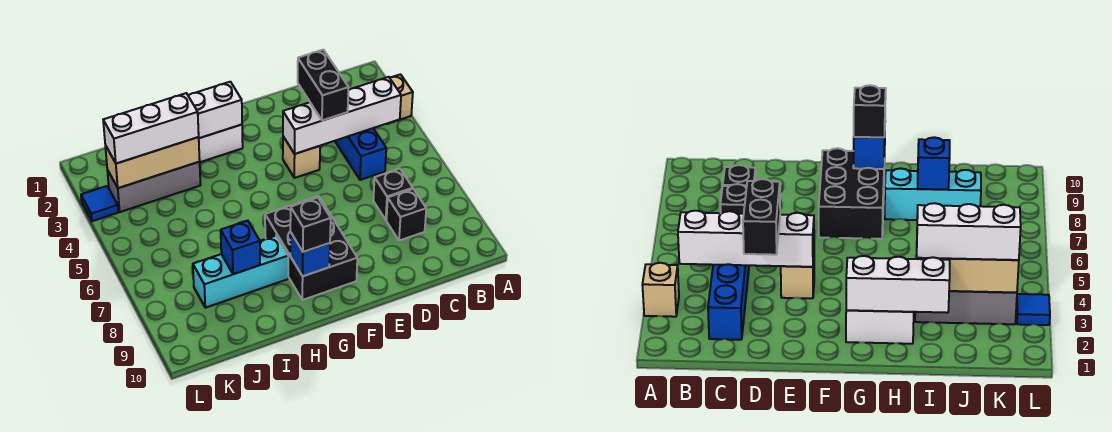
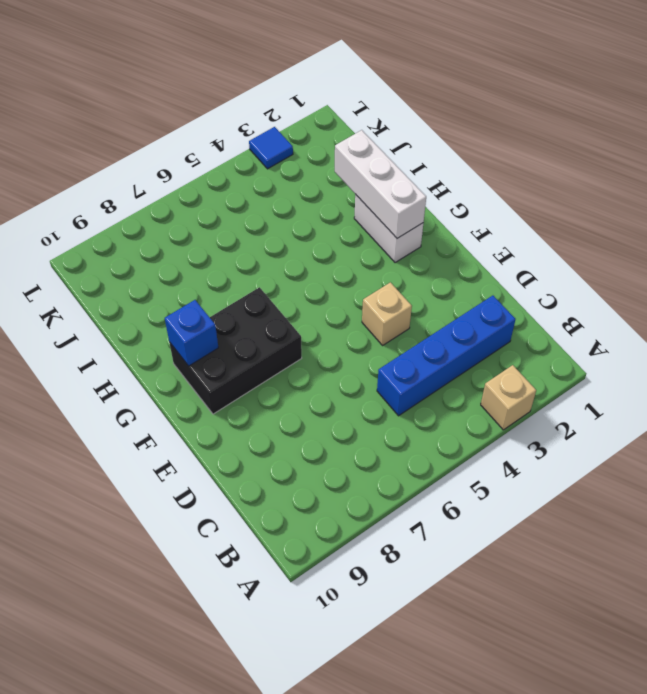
none -> black 1x1 brick [373,169,413,220]
none -> black 1x1 brick [386,189,426,241]
none -> cyan 1x3 brick [193,236,288,308]

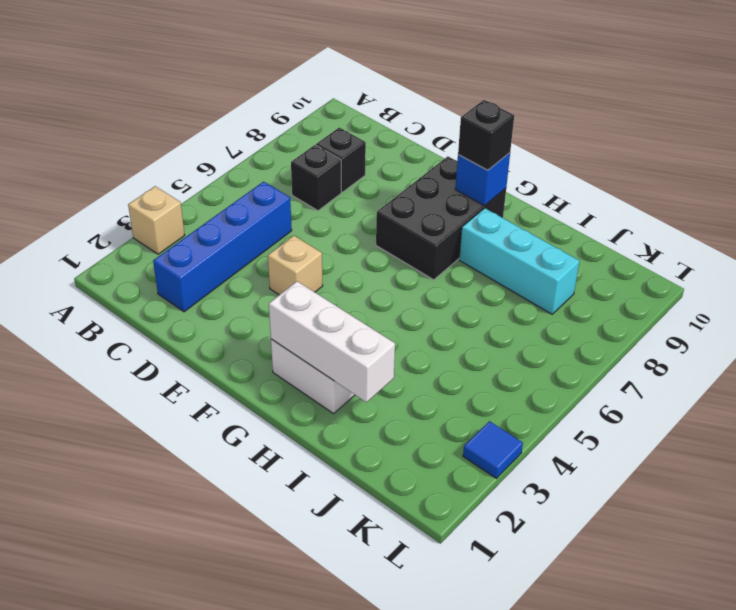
none -> grey 1x3 brick [107,162,200,212]
none -> white 1x4 brick [283,77,401,154]
none -> tan 1x3 brick [105,137,200,188]

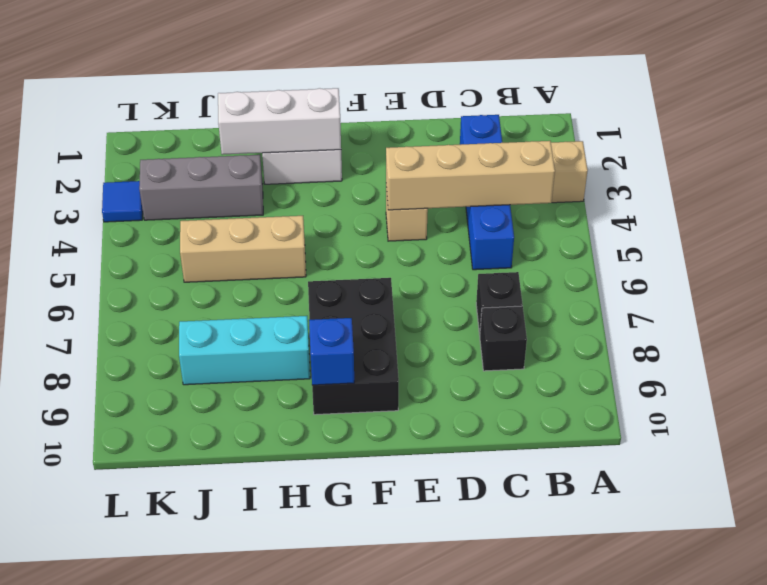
tan 1x4 brick [386,141,555,210] -> white 1x4 brick [283,77,401,154]
tan 1x3 brick [180,216,306,282] -> tan 1x3 brick moved to [105,137,200,188]
none -> blue 1x1 brick [221,221,260,274]
none -> black 1x2 brick [298,50,349,120]
none -> black 1x1 brick [290,198,331,252]

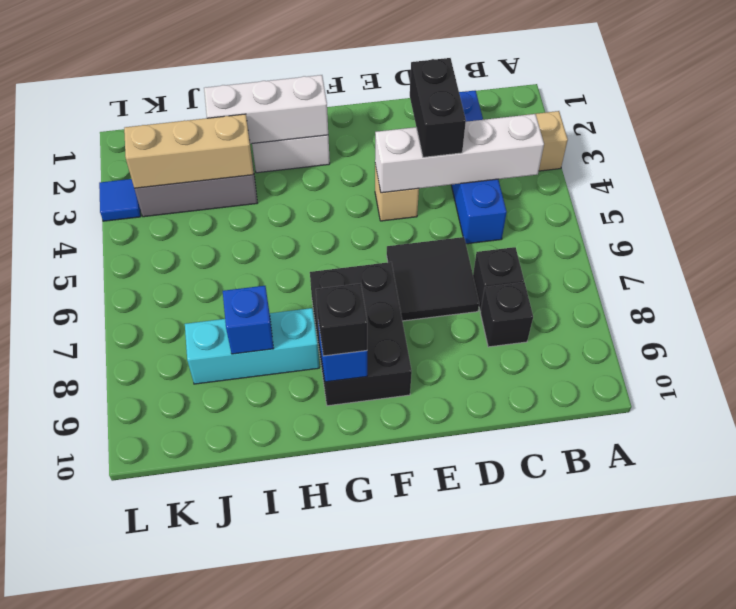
black 2x2 tile [387,237,479,321] -> none
none -> white 1x3 brick [103,93,199,164]

